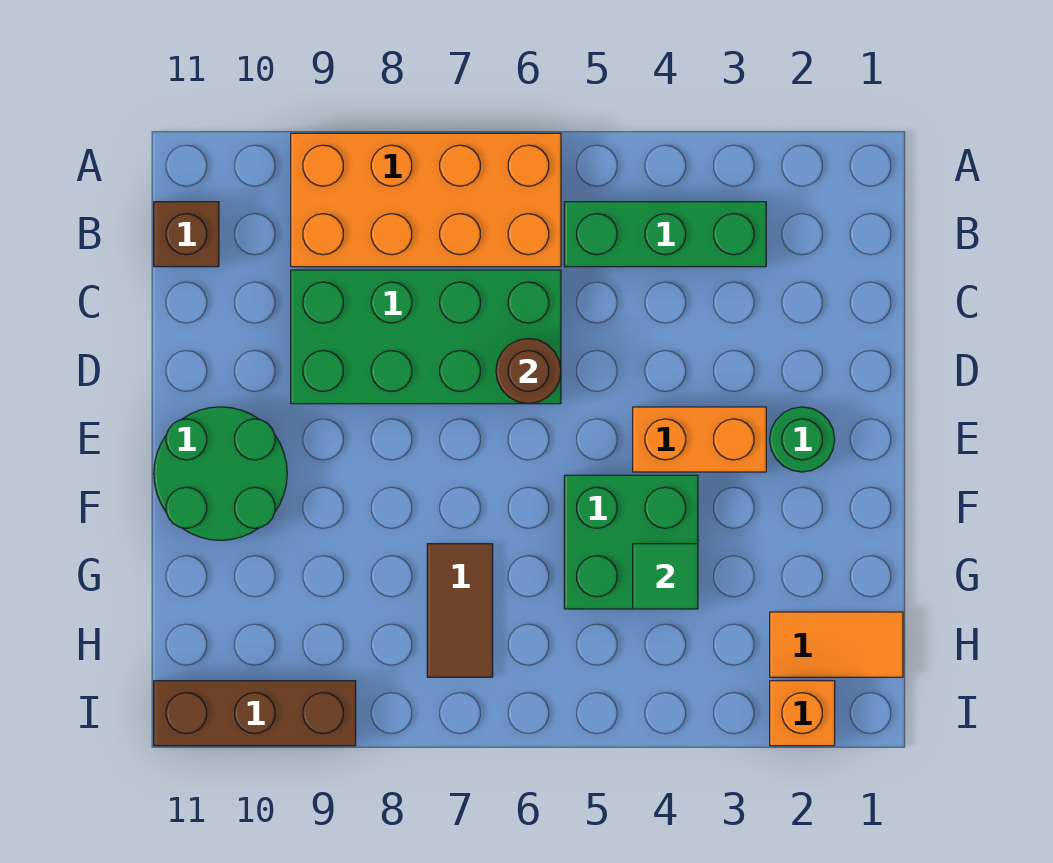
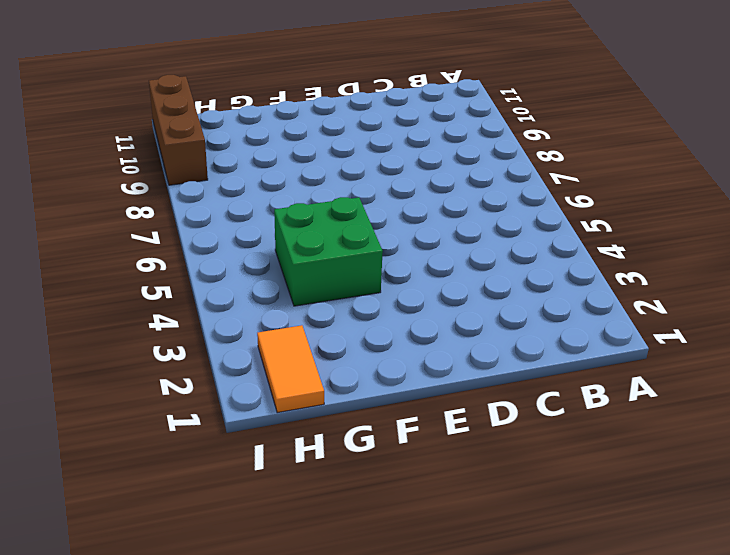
none -> orange 2x4 brick [291,133,561,267]
none -> green 1x3 brick [564,202,766,267]
none -> brown 1x1 brick [154,202,219,267]

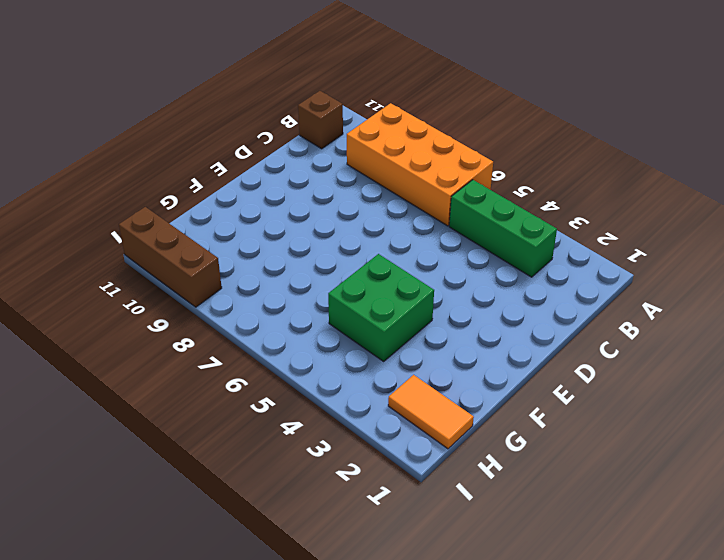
none -> green 2x4 brick [291,270,561,404]
none -> green 1x1 round brick [770,407,835,472]
none -> orange 1x2 brick [633,407,766,472]

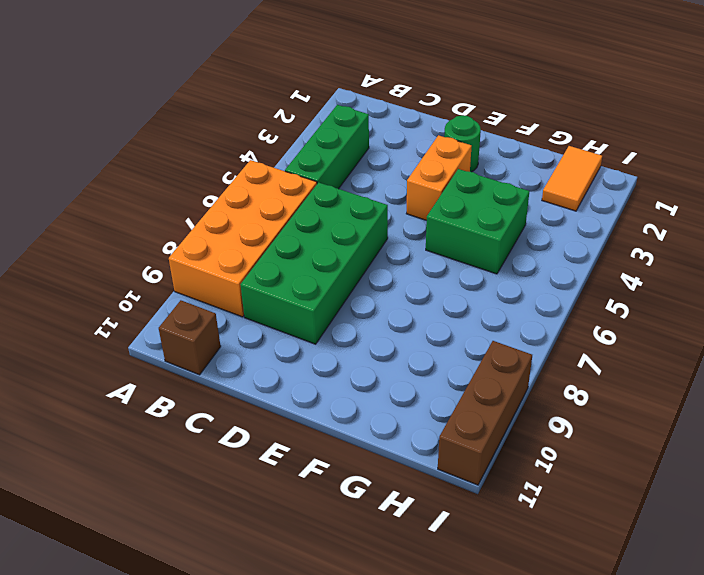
none -> green 2x2 round brick [154,407,287,540]
none -> brown 1x2 tile [427,544,493,677]
none -> orange 1x1 brick [770,681,835,746]

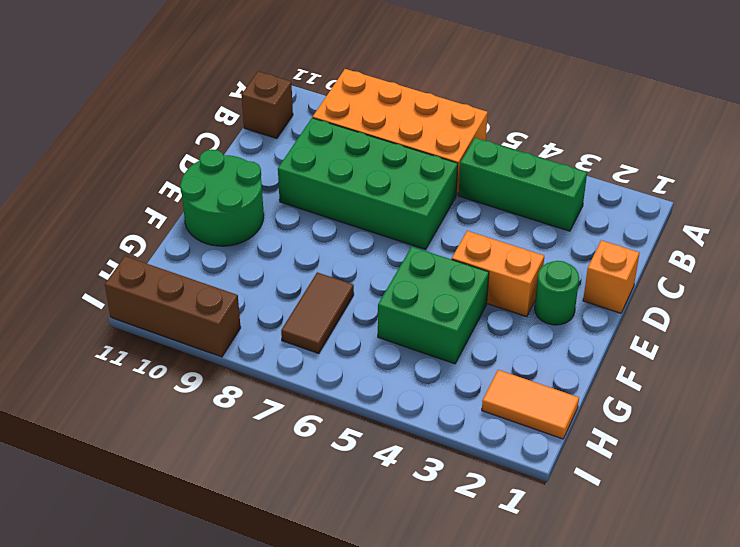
orange 1x1 brick [583,240,639,313] -> orange 1x1 brick moved to [770,681,835,746]
none -> brown 1x1 round brick [496,338,561,404]
none -> green 1x1 tile [633,544,698,609]

